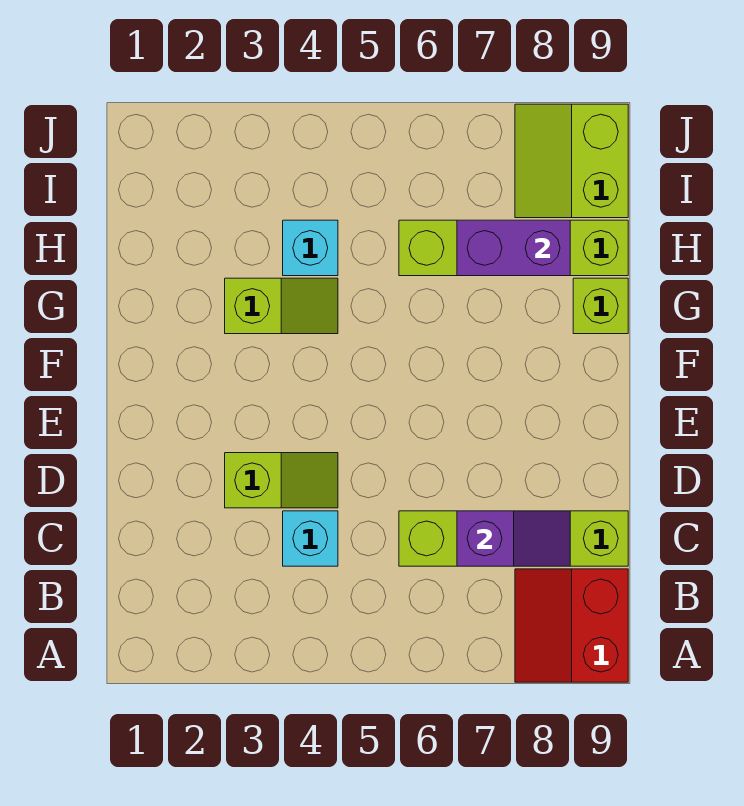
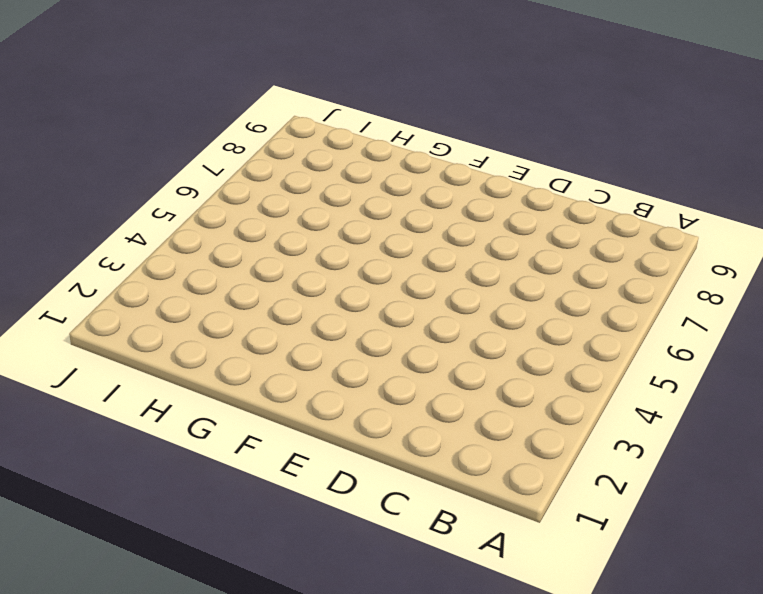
none -> red 2x2 slope [515,569,628,682]
none -> cyan 1x1 brick [283,511,338,566]

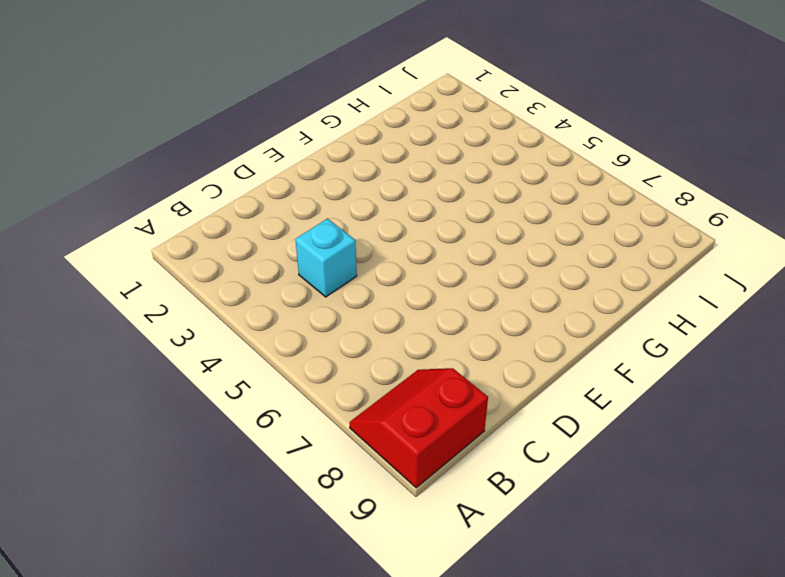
none -> lime 1x4 brick [399,511,628,566]
none -> lime 1x2 slope [225,453,338,508]

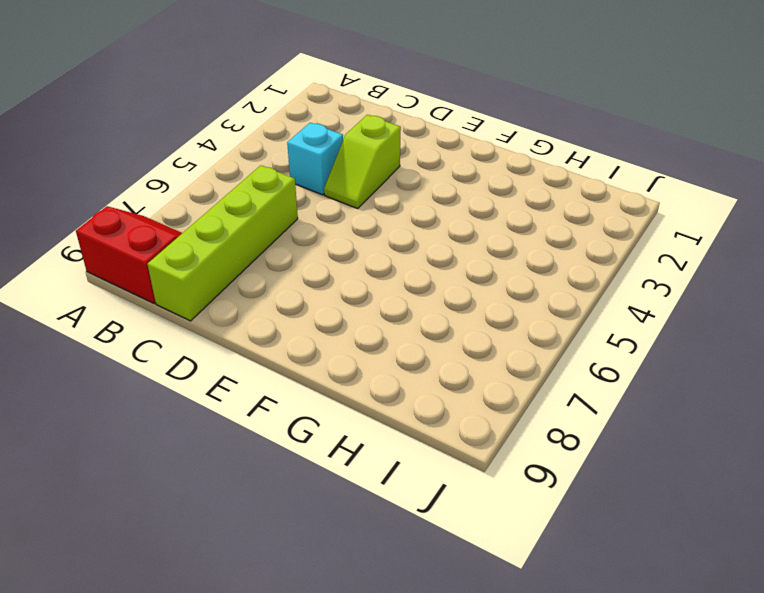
none -> lime 1x2 slope [225,278,338,334]
none -> lime 1x1 brick [573,278,628,334]

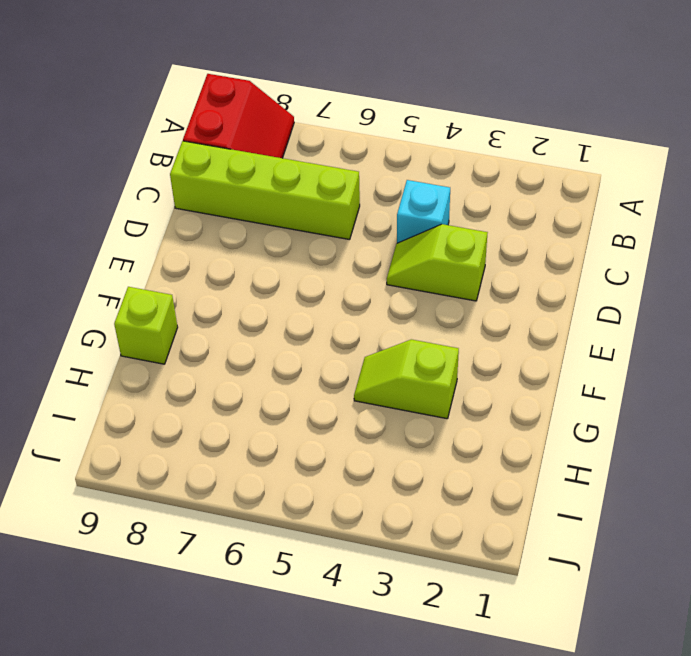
none -> cyan 1x1 brick [283,220,338,276]
none -> lime 1x4 brick [399,220,628,276]

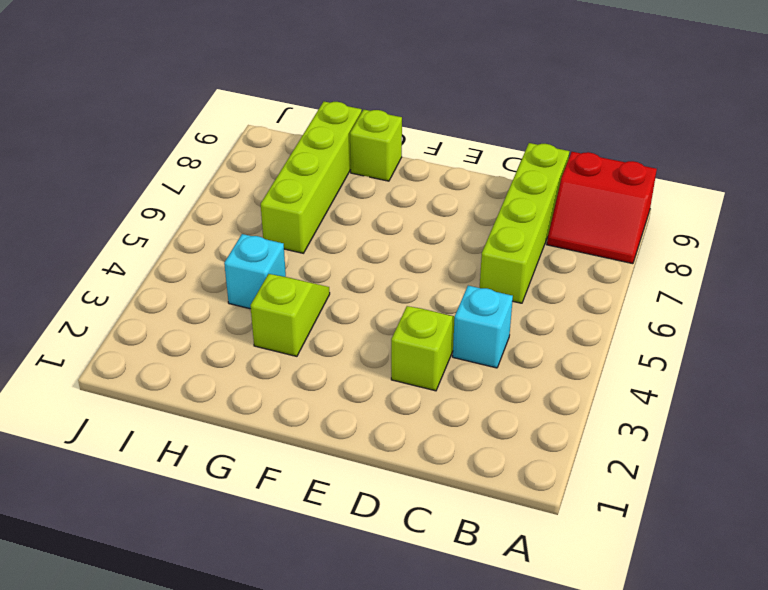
none -> lime 2x2 slope [515,104,628,218]
none -> purple 1x2 slope [457,511,570,566]

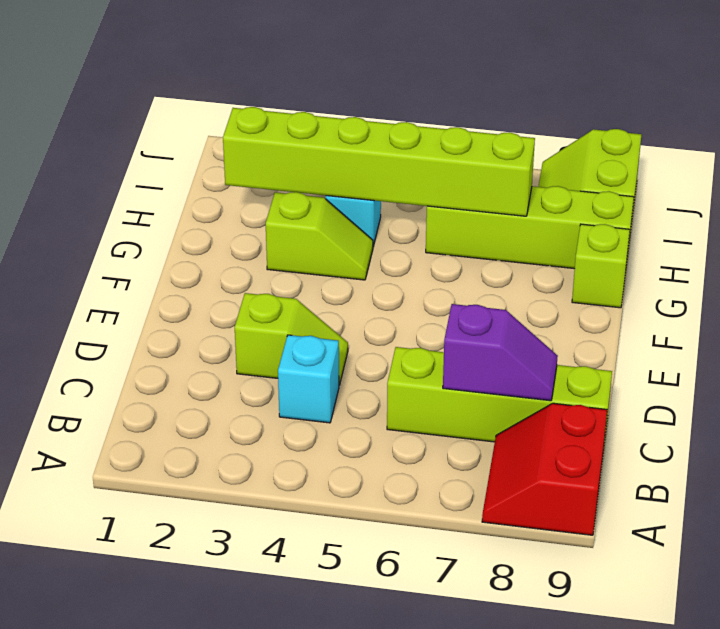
lime 1x6 brick [223,107,535,216] -> purple 1x2 brick [457,220,570,276]

